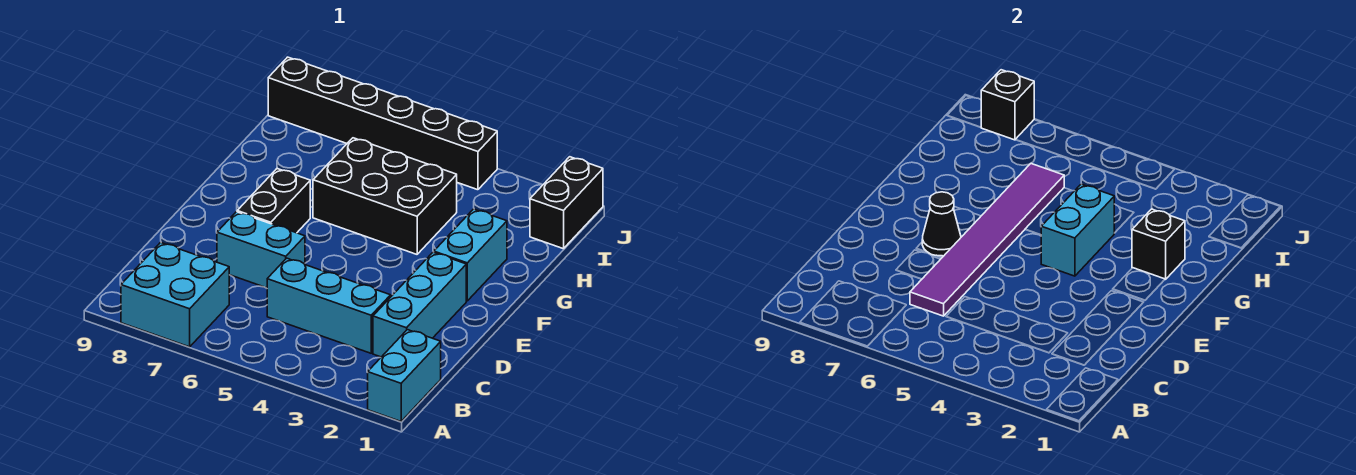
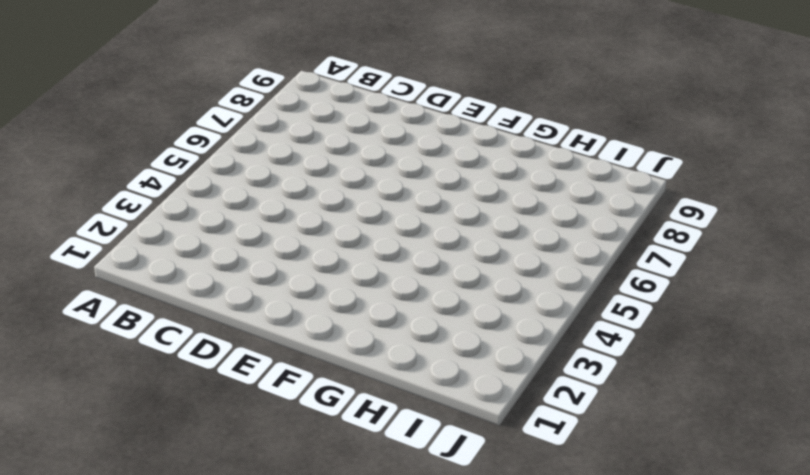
none -> cyan 1x2 brick [368,330,441,421]
none -> cyan 2x2 brick [121,243,229,347]
none -> cyan 1x3 brick [373,252,466,357]

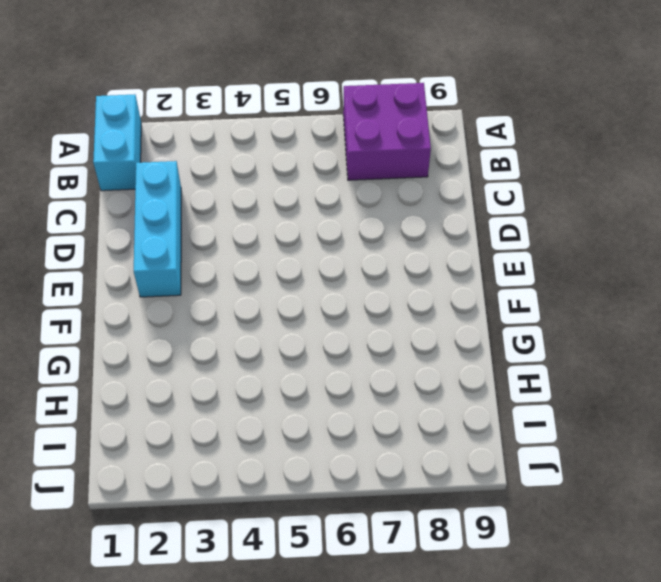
purple 2x2 brick [343,83,431,180] -> cyan 2x2 brick [121,243,229,347]
none -> cyan 1x3 brick [267,258,391,353]
none -> cyan 1x2 brick [217,212,305,288]
none -> black 1x2 brick [237,168,310,233]

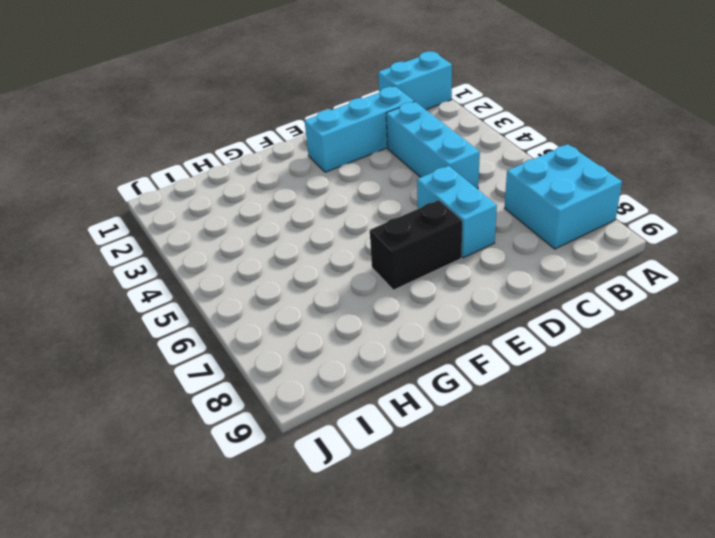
none -> cyan 1x2 brick [434,209,507,301]
none -> black 2x3 brick [313,138,457,254]
none -> black 1x2 brick [530,157,603,249]

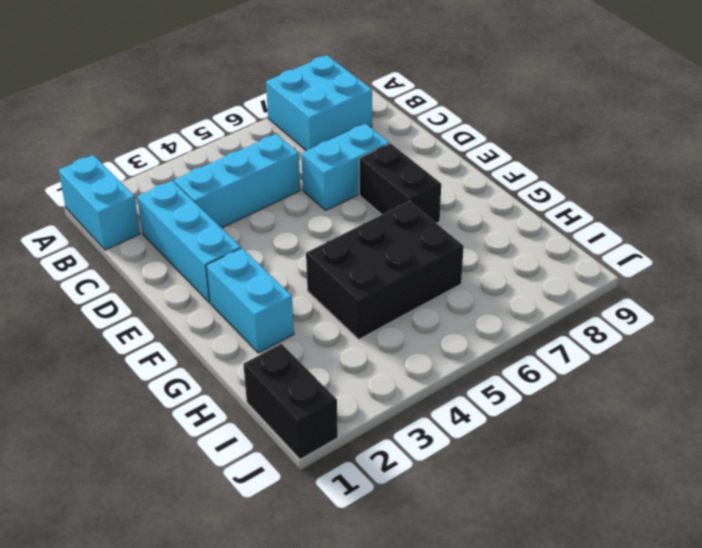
none -> black 1x6 brick [268,57,497,190]
none -> purple 1x6 tile [910,164,1064,316]
none -> black 1x1 cone [922,192,961,256]

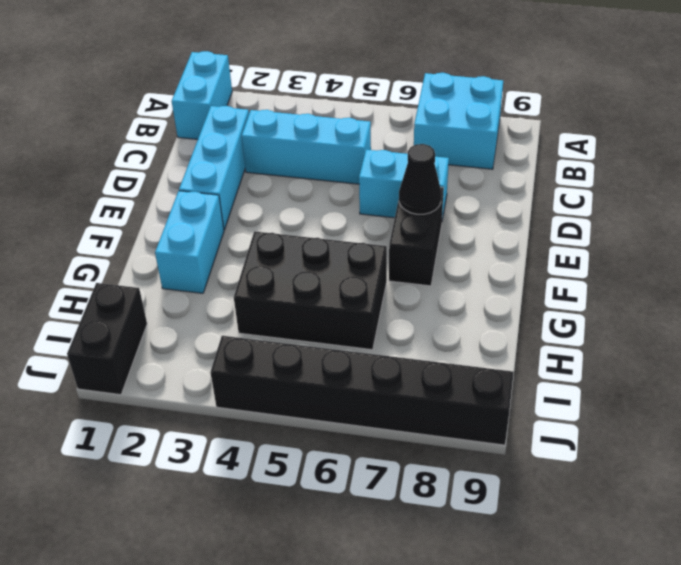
none -> purple 1x6 tile [910,164,1064,316]
none -> cyan 1x2 brick [1041,184,1114,276]
none -> black 1x1 brick [1132,209,1185,279]

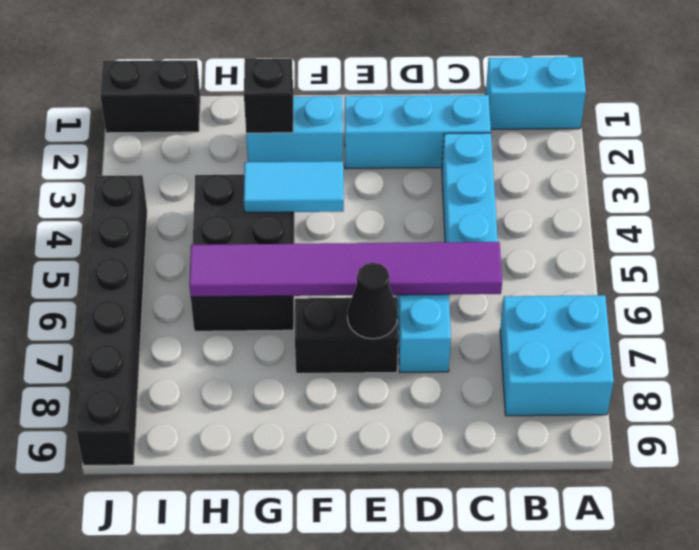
cyan 1x2 tile [244,161,344,213] -> cyan 1x2 brick [1041,184,1114,276]
none -> black 1x1 brick [981,70,1034,140]

